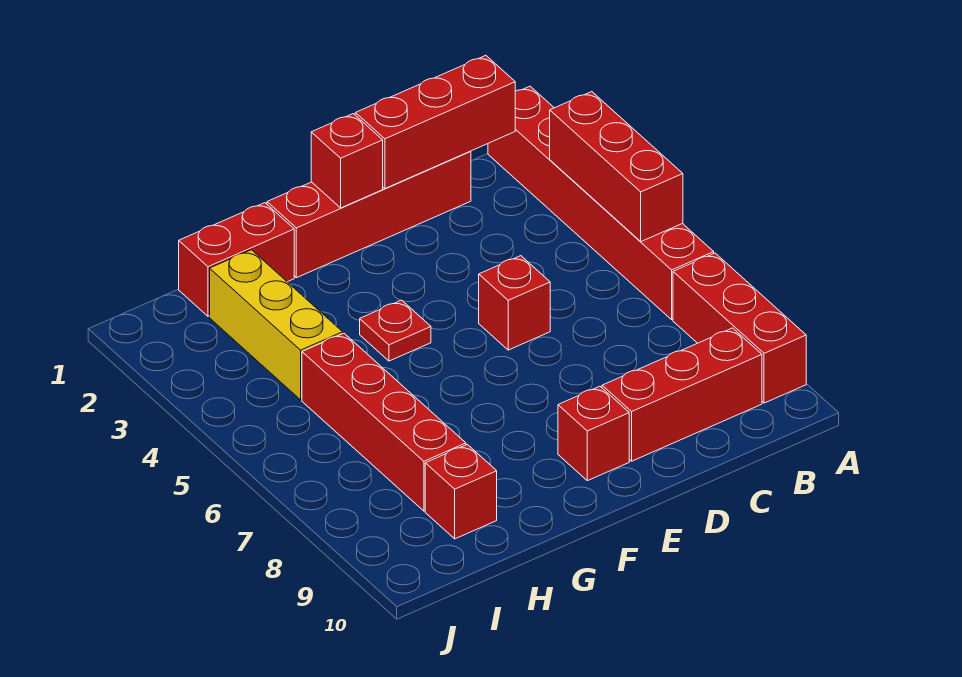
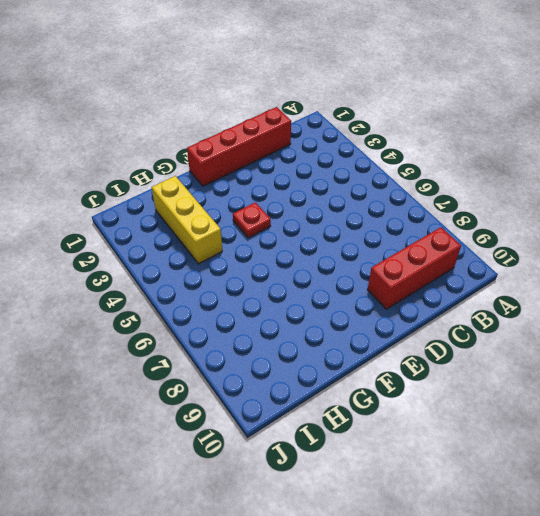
none -> red 1x6 brick [488,86,714,319]
none -> red 1x3 brick [673,253,806,403]
none -> red 1x1 brick [479,256,550,350]

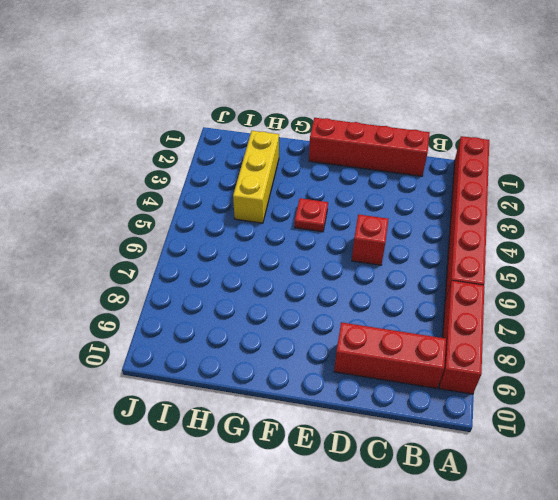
none -> red 1x1 brick [558,386,629,481]
none -> red 1x2 brick [179,203,294,316]
none -> red 1x4 brick [302,333,466,511]

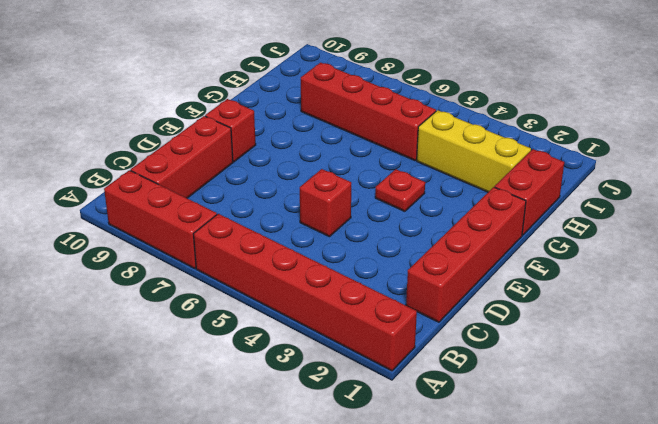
none -> red 1x1 brick [425,444,497,539]
none -> red 1x3 brick [550,92,683,242]
none -> red 1x3 brick [355,55,515,188]

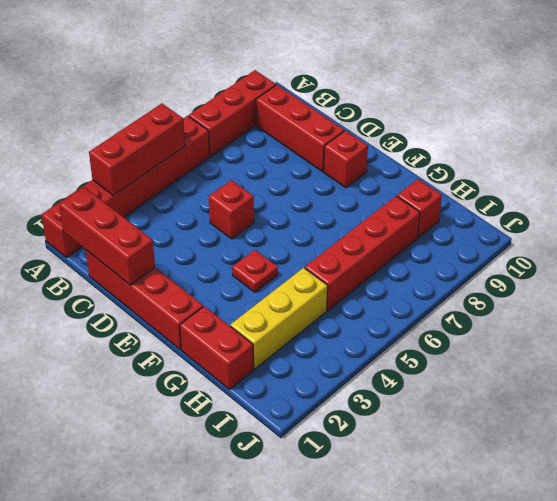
none -> red 1x1 brick [311,114,383,208]

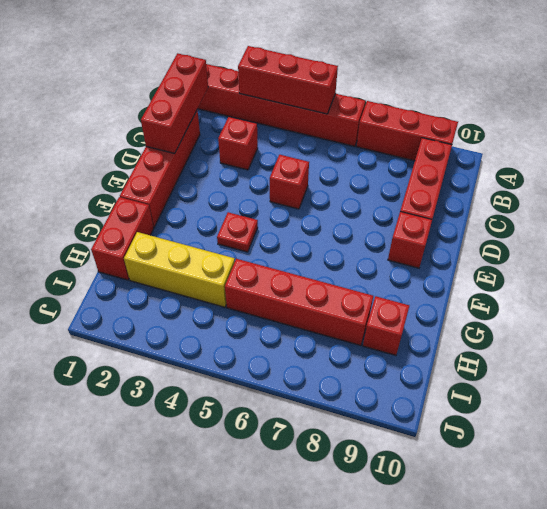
red 1x1 brick [218,117,258,170] -> red 1x1 brick moved to [311,114,383,208]

